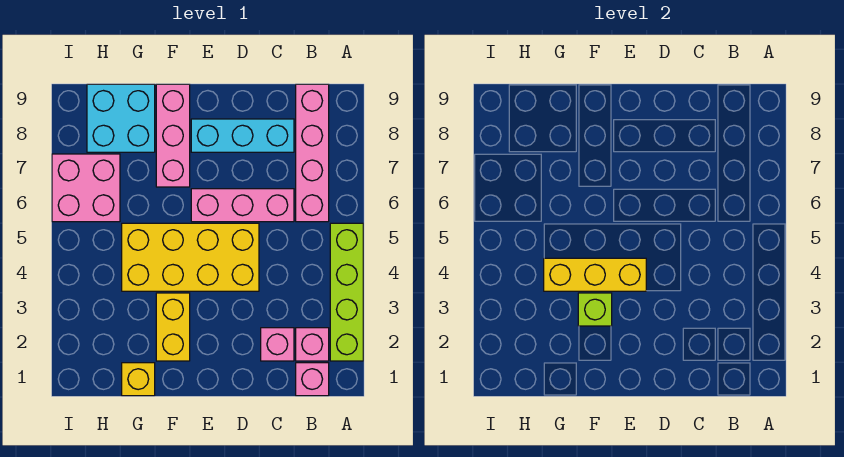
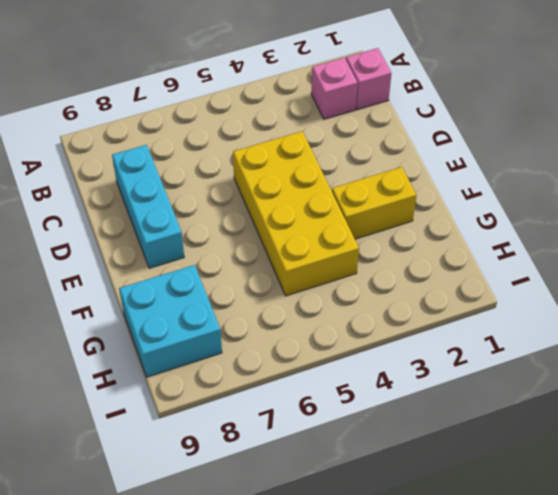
none -> lime 1x4 brick [330,223,363,361]
none -> pink 1x4 brick [296,84,329,222]
none -> pink 1x1 brick [261,328,294,361]

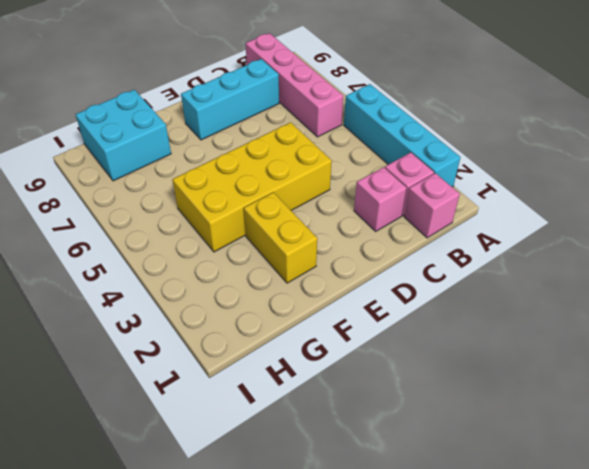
cyan 1x4 brick [344,84,461,187] -> lime 1x4 brick [330,223,363,361]
none -> pink 1x3 brick [191,189,294,222]
none -> pink 1x3 brick [156,84,190,187]
none -> yellow 1x1 brick [122,363,155,396]

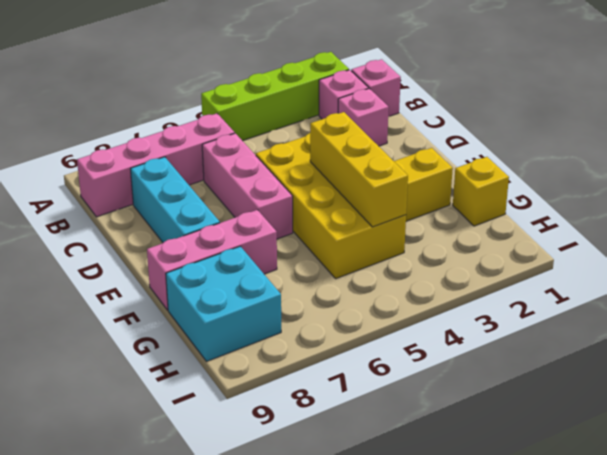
none -> pink 2x2 brick [52,154,120,222]
none -> lime 1x1 brick [578,293,612,326]

